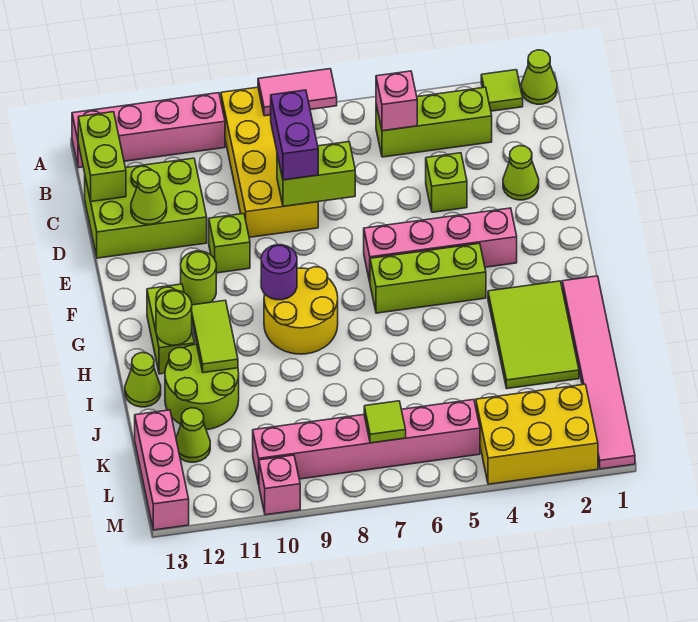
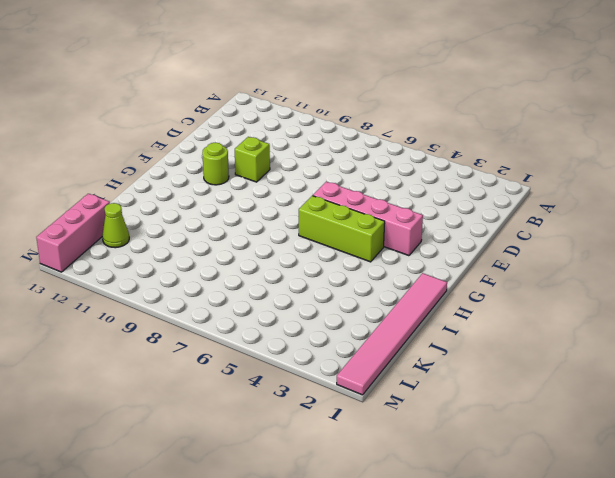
none -> lime 1x1 cone [521,50,557,104]
none -> lime 1x1 tile [481,70,523,111]
none -> yellow 2x4 brick [221,87,318,237]
none -> pink 1x4 brick [72,93,225,168]

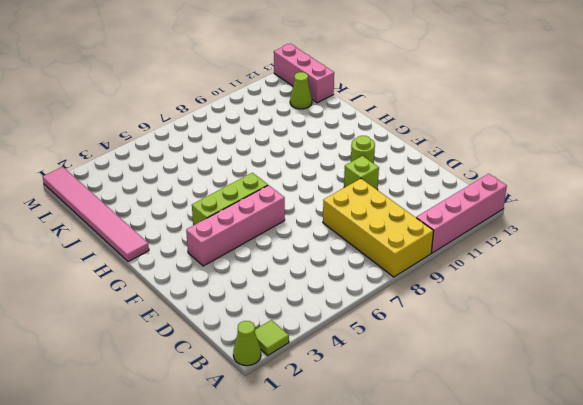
none -> lime 1x3 brick [376,87,492,157]
none -> lime 2x3 brick [85,158,207,258]
none -> lime 1x1 cone [503,146,539,200]
none -> lime 1x1 brick [426,153,467,212]

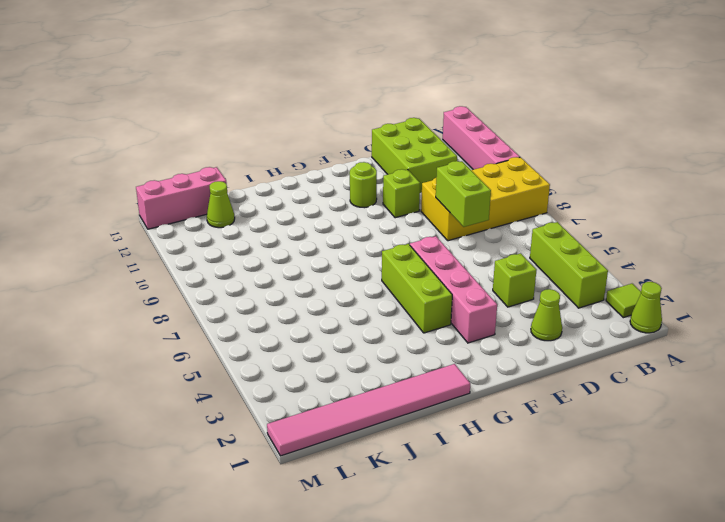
none -> yellow 2x2 round brick [264,267,338,354]
none -> lime 1x2 brick [147,284,194,374]
none -> lime 2x3 tile [488,281,579,389]
none -> lime 2x2 round brick [165,344,239,430]

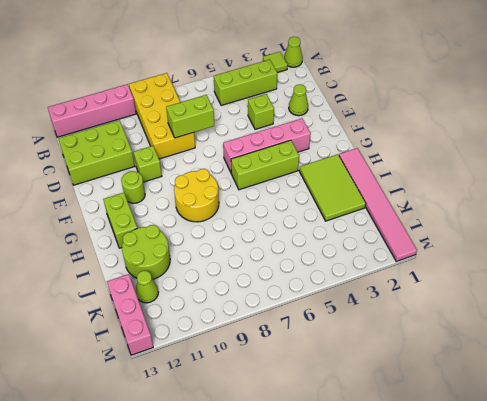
none -> lime 1x1 cone [125,353,161,407]
none -> yellow 2x3 brick [476,384,598,484]
none -> pink 1x6 brick [253,400,480,484]
none -> pink 1x1 brick [259,455,300,515]

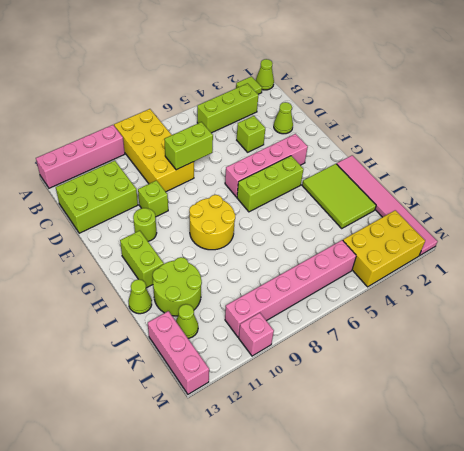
none -> pink 1x2 tile [258,69,337,116]
none -> pink 1x1 brick [376,71,417,131]
none -> lime 1x2 brick [78,112,126,202]
none -> lime 1x1 cone [131,170,167,224]

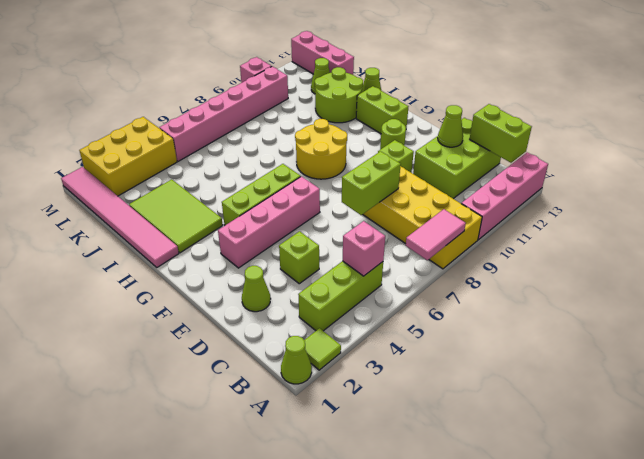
none -> purple 1x1 round brick [261,245,297,300]
none -> lime 1x2 tile [192,300,238,373]
none -> lime 1x1 round brick [156,290,192,345]
none -> lime 1x1 tile [364,401,406,443]

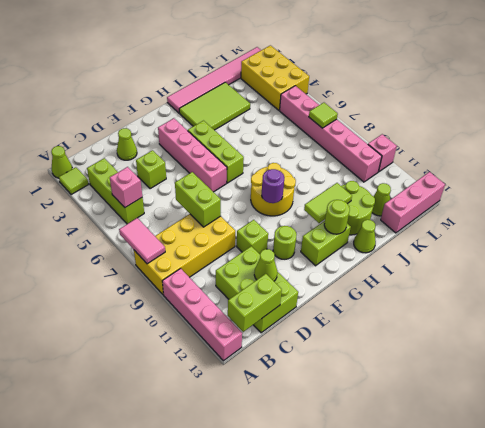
none -> purple 1x2 brick [271,90,318,180]

